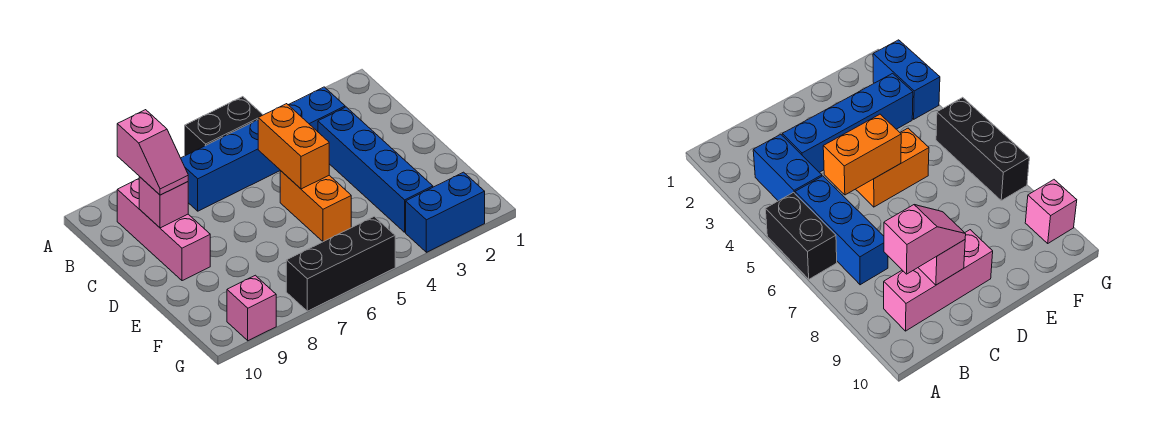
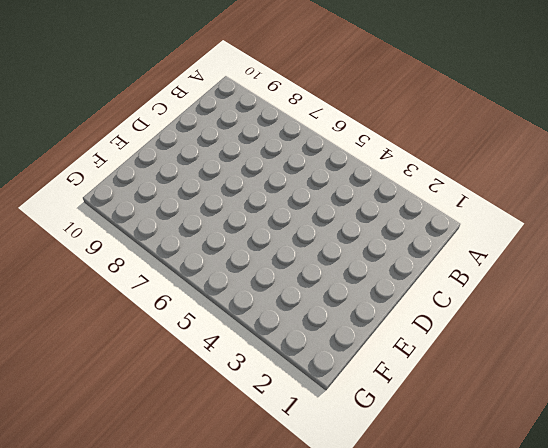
none -> black 1x2 brick [185,97,263,156]
none -> blue 1x2 brick [289,87,345,132]
none -> blue 1x3 brick [181,120,280,211]

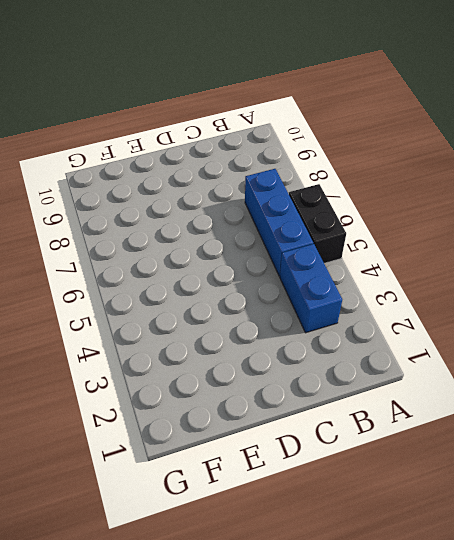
none -> pink 1x3 brick [117,179,210,281]
none -> blue 1x4 brick [318,107,433,232]
none -> orange 1x2 brick [280,171,351,242]

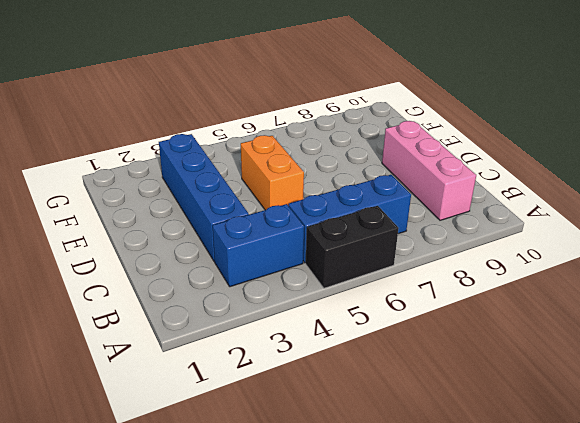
none -> blue 1x2 brick [406,172,485,252]
none -> black 1x3 brick [286,216,395,311]
none -> pink 1x1 brick [227,275,276,341]

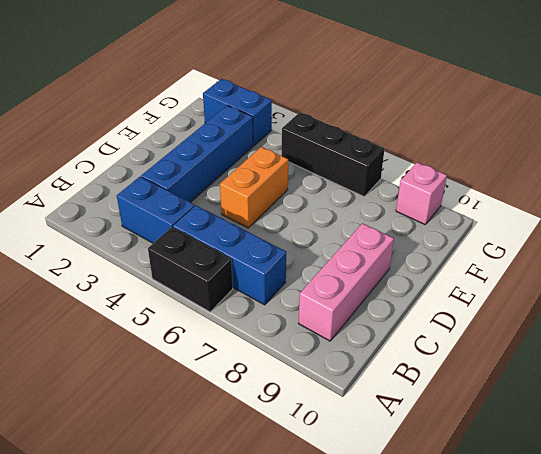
none -> orange 1x2 brick [258,104,329,189]
none -> pink 1x1 brick [139,177,188,228]
none -> pink 1x2 slope [117,110,188,195]

